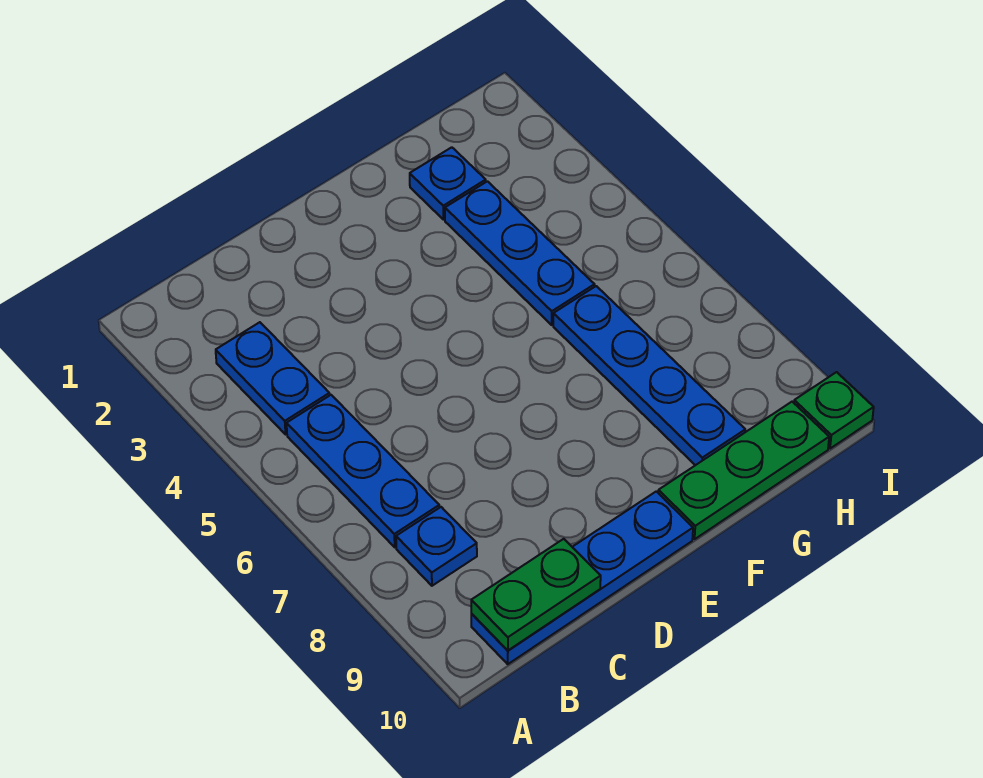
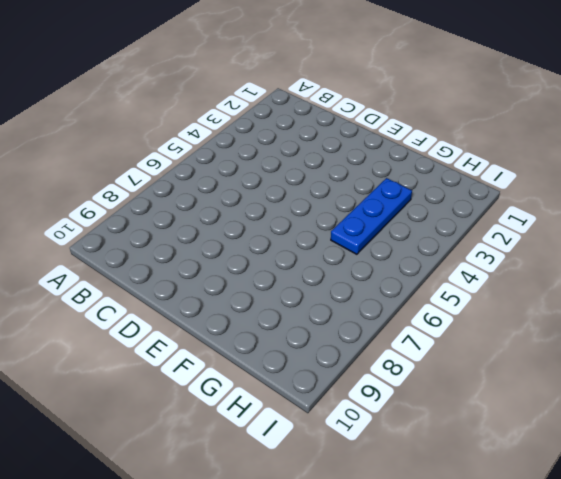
none -> blue 1x2 plate [216,322,330,434]
none -> blue 1x3 plate [287,395,439,547]

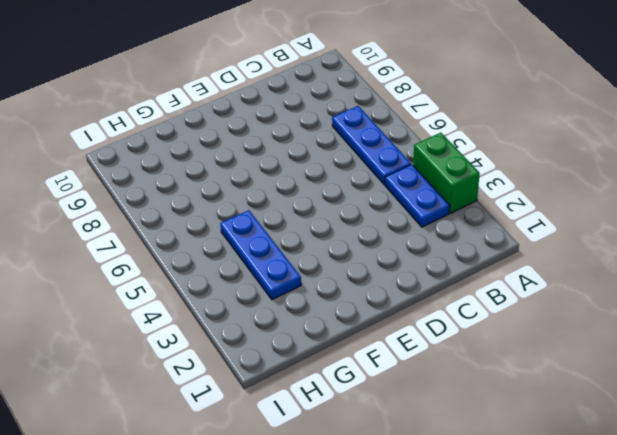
green 1x2 brick [413,133,480,213] -> none
none -> blue 1x1 plate [396,507,477,586]
none -> blue 1x4 plate [471,491,693,664]

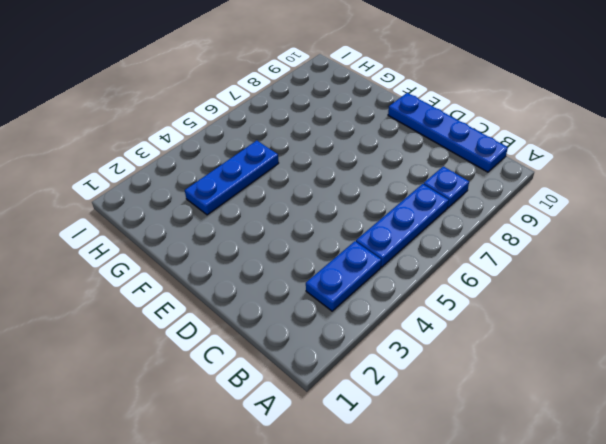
none -> green 1x3 plate [658,402,829,539]
none -> blue 1x1 plate [410,147,486,220]

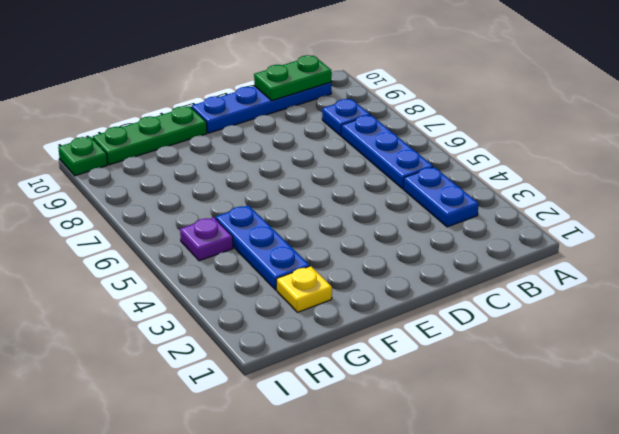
yellow 1x1 plate [277,266,332,312] -> blue 1x1 plate [410,147,486,220]
purple 1x1 plate [180,217,233,261] -> none
none -> blue 1x4 plate [553,286,745,465]

